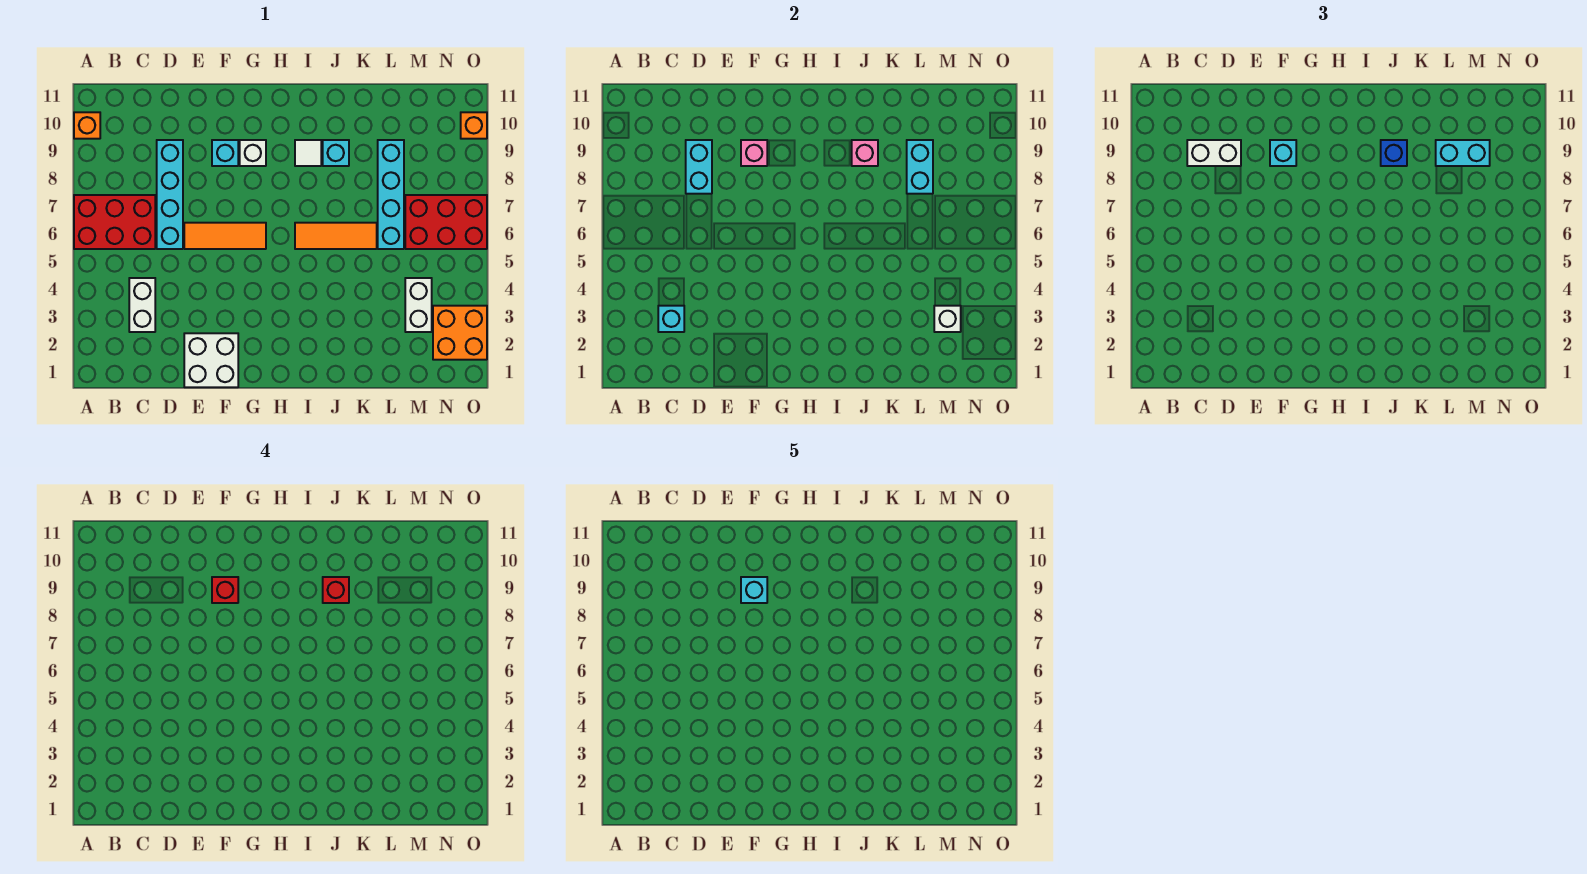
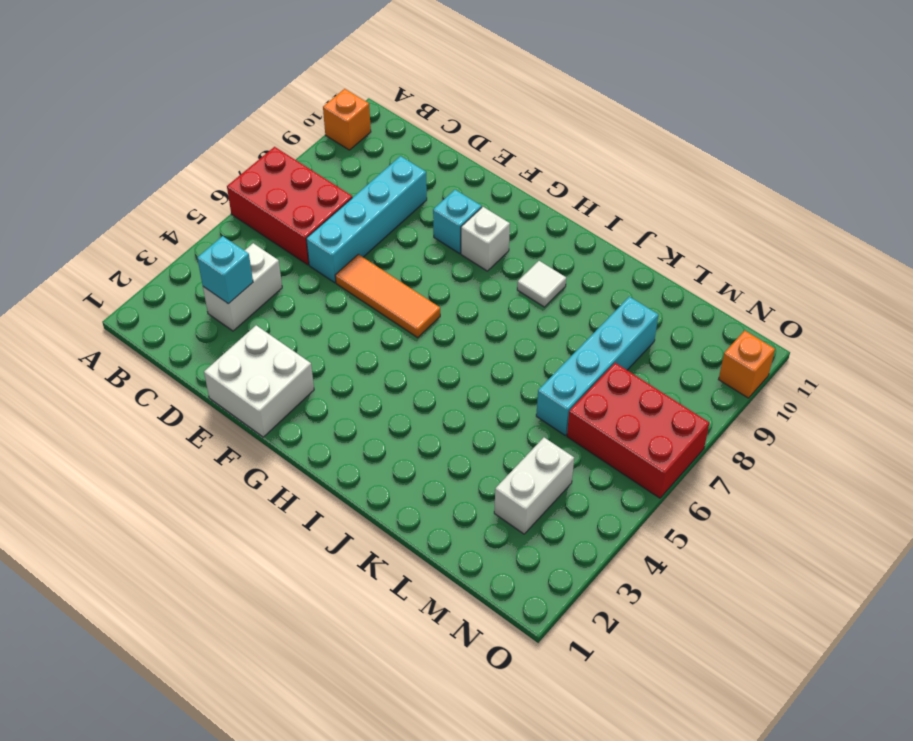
none -> orange 1x3 tile [295,223,377,249]
none -> cyan 1x1 brick [323,140,349,166]
none -> orange 2x2 brick [433,306,487,360]

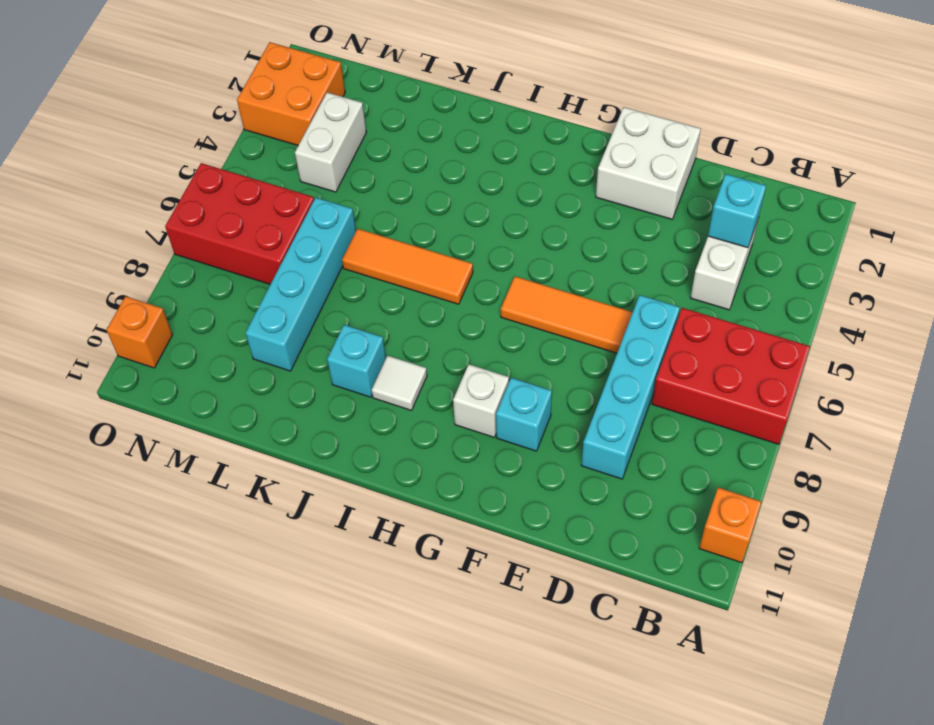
none -> cyan 1x2 brick [686,140,712,194]
none -> pink 1x1 brick [741,140,767,166]
none -> pink 1x1 brick [852,140,878,166]

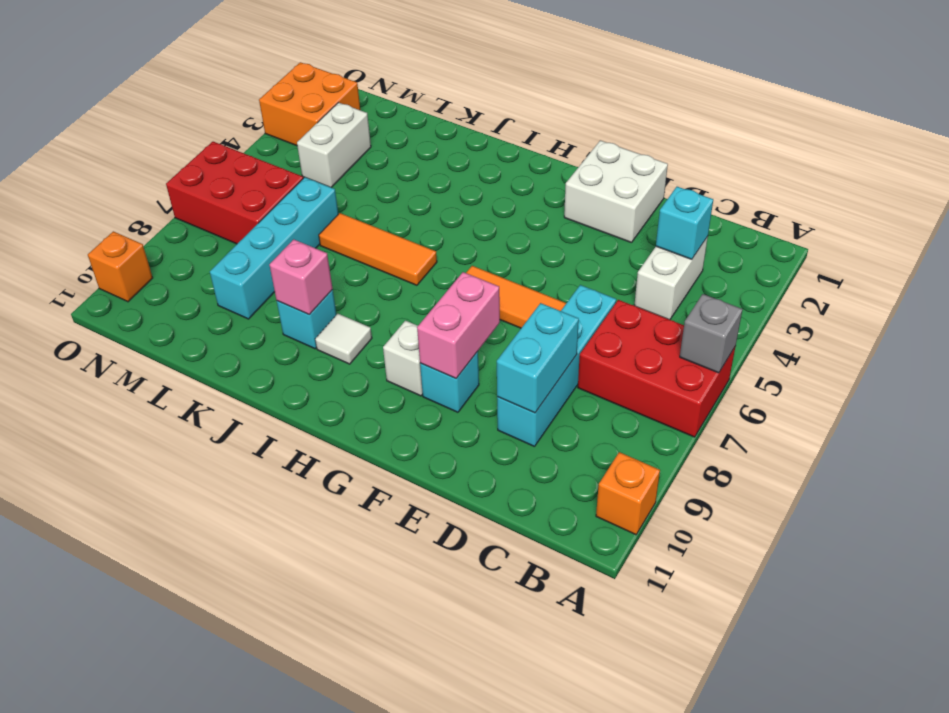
grey 1x1 brick [680,294,743,373] -> none
pink 1x2 brick [417,272,500,378] -> pink 1x1 brick [741,140,767,166]
none -> cyan 1x2 brick [907,140,933,194]
none -> white 1x1 brick [934,306,961,332]
none -> white 1x2 brick [1187,140,1241,166]

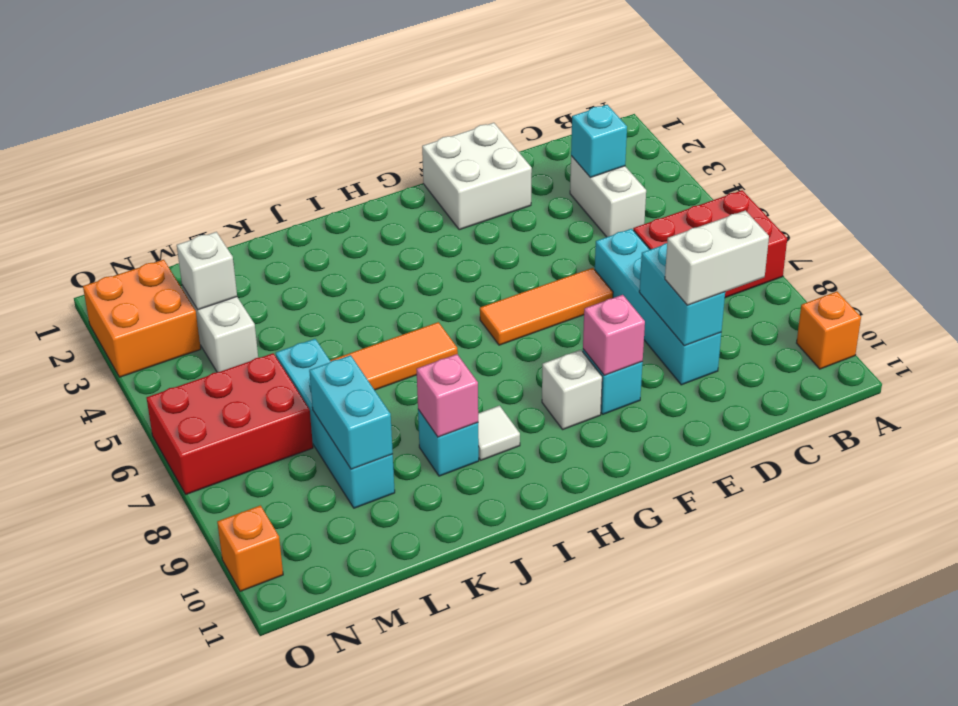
none -> cyan 1x1 brick [1270,140,1296,166]
none -> blue 1x1 brick [1381,140,1407,166]
none -> cyan 1x2 brick [1436,140,1490,166]

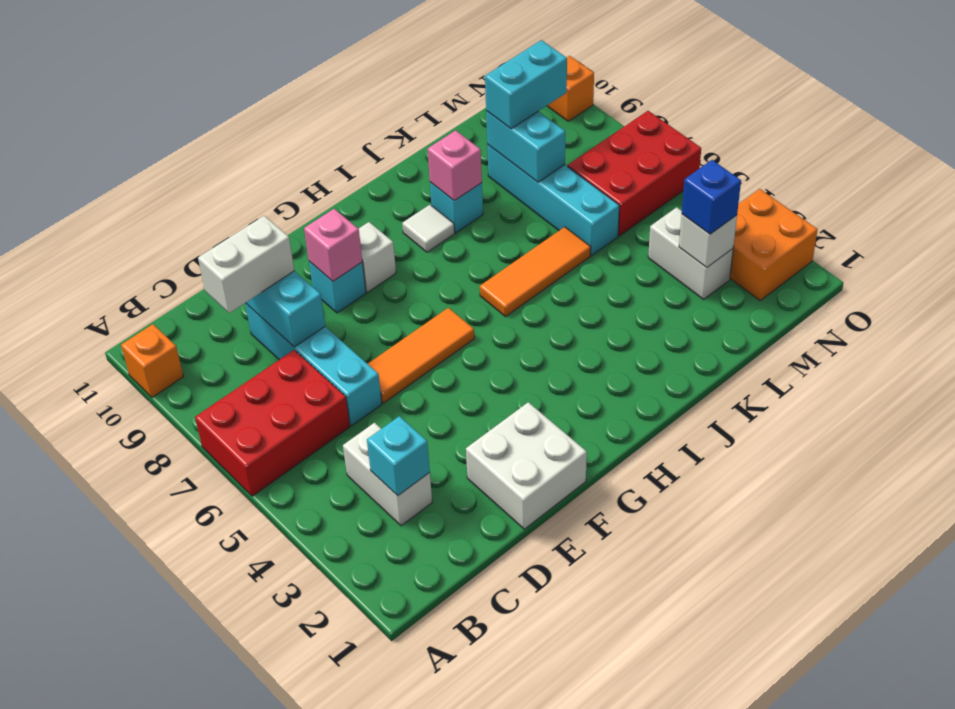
blue 1x1 brick [682,160,741,234] -> blue 1x1 brick moved to [1381,140,1407,166]
none -> cyan 1x1 brick [1270,140,1296,166]
none -> red 1x1 brick [212,577,238,603]
none -> red 1x1 brick [323,577,349,603]

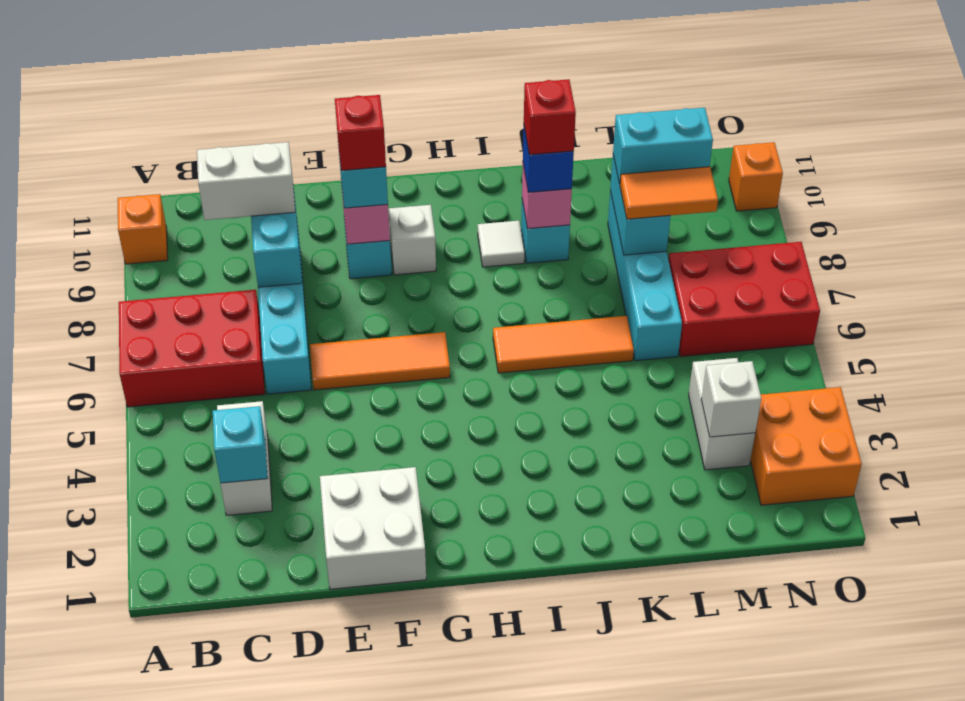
orange 1x2 tile [620,167,718,219] -> none
none -> cyan 1x1 brick [741,577,767,603]

